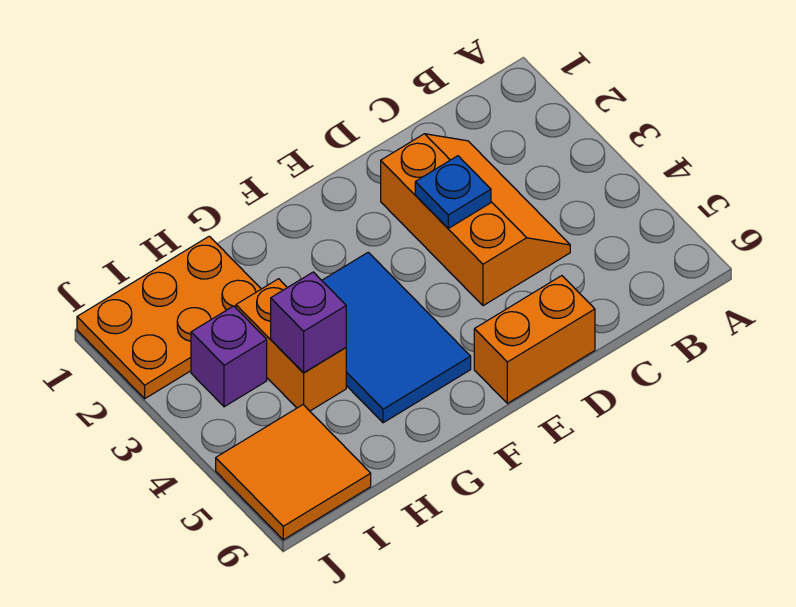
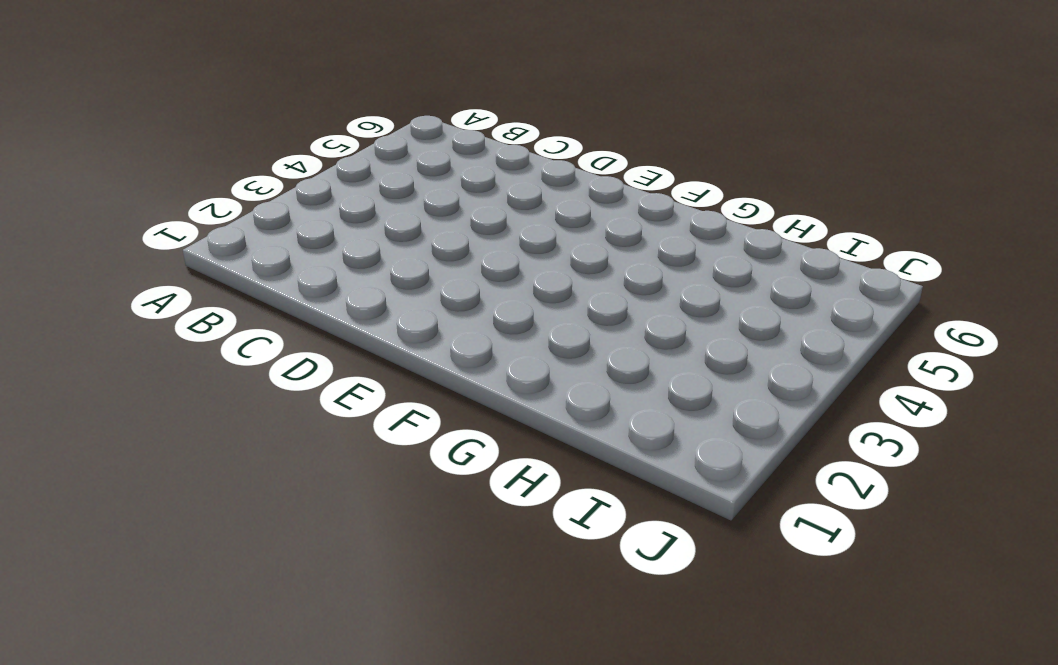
none -> orange 2x3 slope [381,134,570,306]
none -> orange 1x2 brick [474,276,595,403]

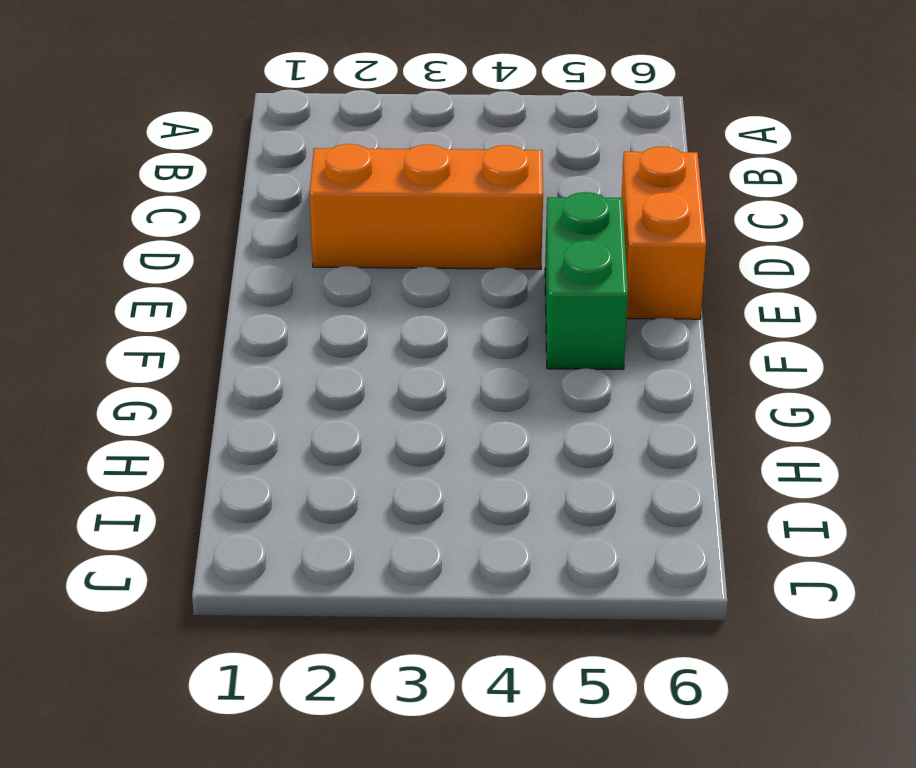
green 1x2 brick [545,192,628,369] -> blue 2x3 tile [322,252,471,423]
none -> orange 2x3 plate [77,236,261,399]
none -> orange 1x2 brick [236,279,346,411]

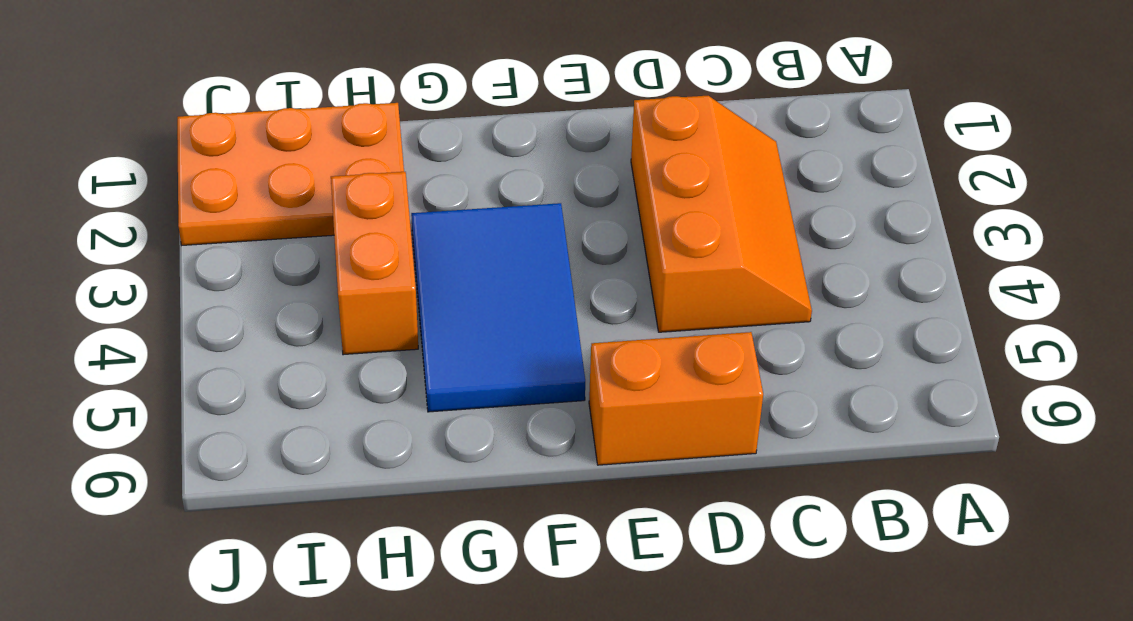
none -> purple 1x1 brick [191,306,267,407]
none -> orange 2x2 tile [216,405,371,540]

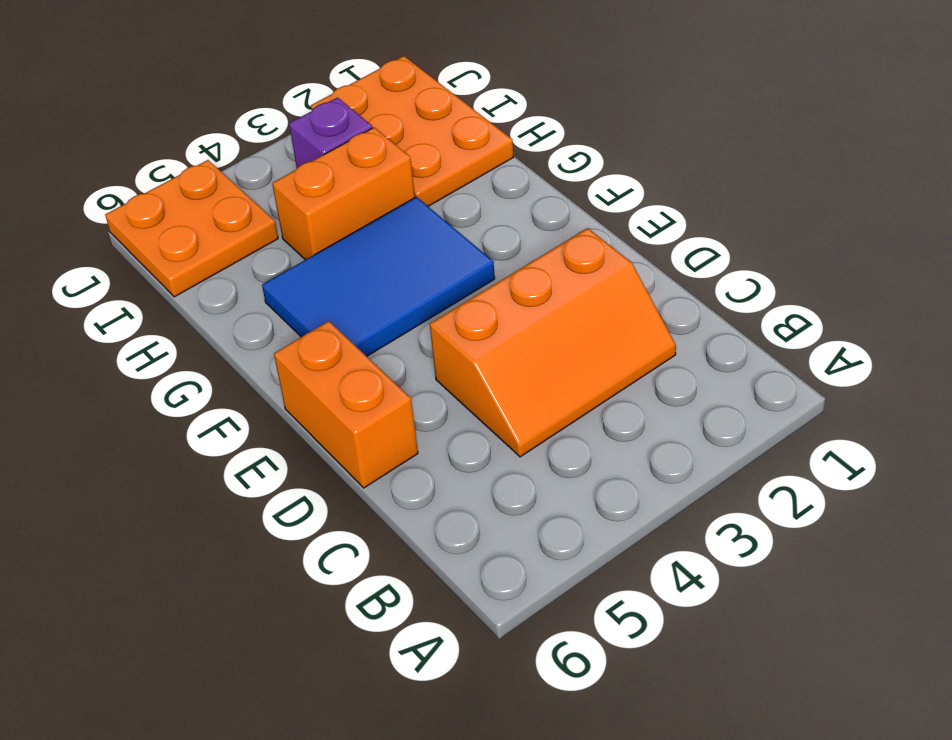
orange 2x2 plate [105,160,278,297] -> orange 2x2 tile [216,405,371,540]
none -> blue 1x1 plate [415,156,491,228]
none -> purple 1x1 brick [271,272,346,373]

